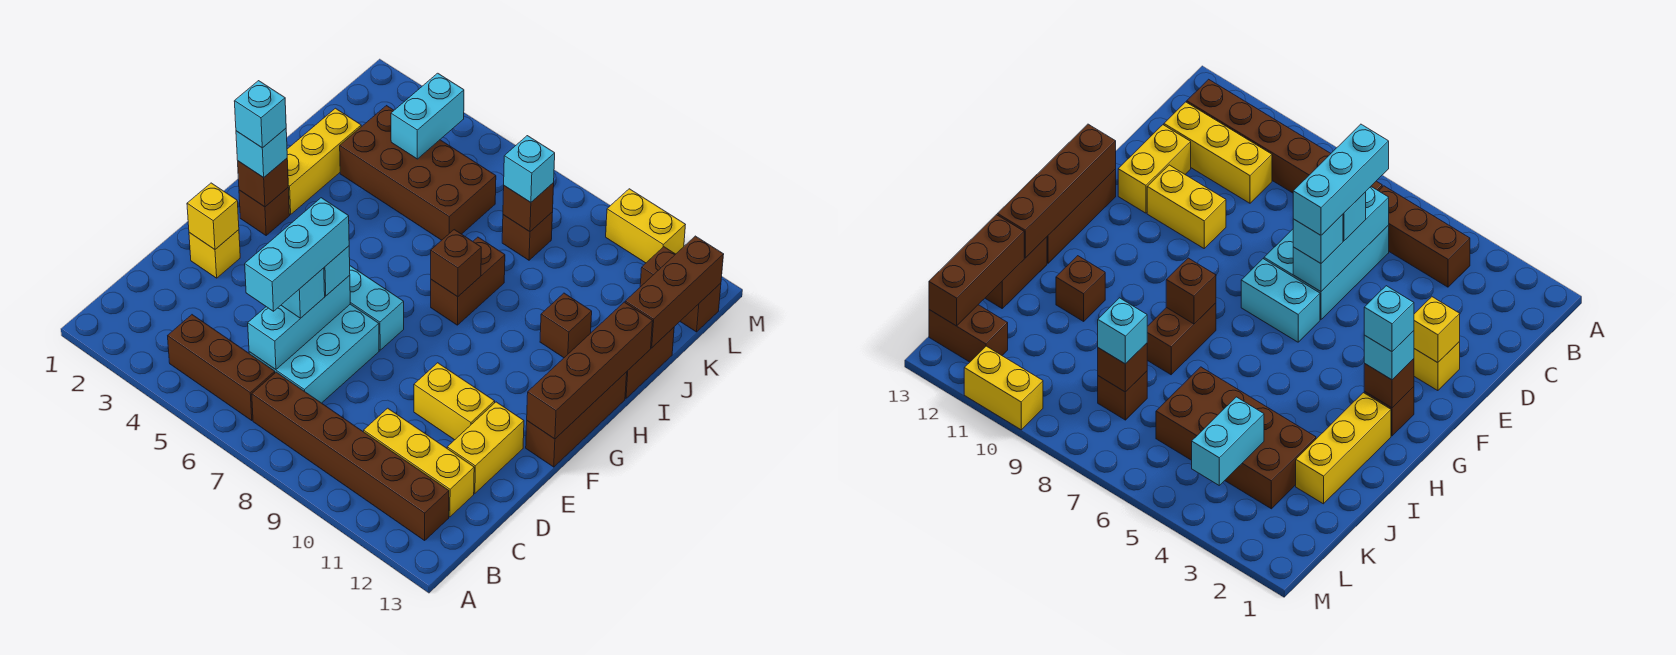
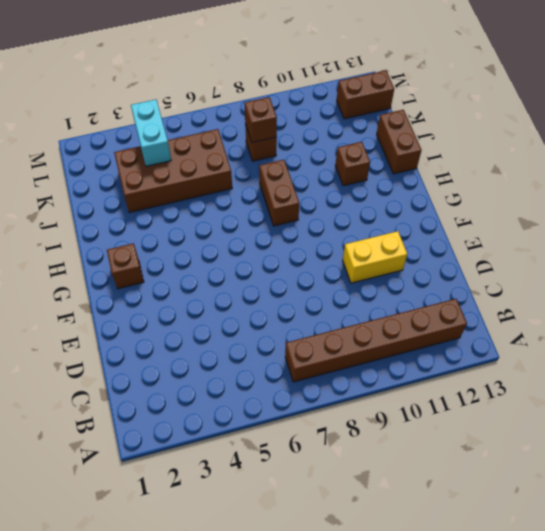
none -> brown 1x3 brick [168,315,275,420]
none -> cyan 2x3 brick [249,304,379,403]
none -> yellow 1x3 brick [364,408,474,517]
none -> yellow 1x2 brick [447,402,524,493]

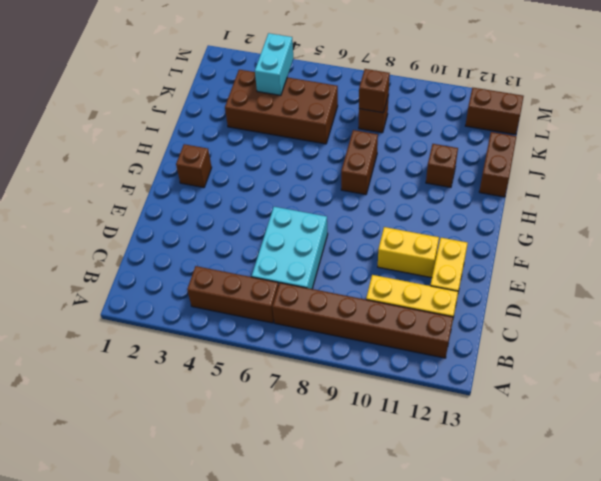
none -> yellow 1x1 brick [189,230,240,278]
none -> cyan 1x2 brick [350,266,404,350]
none -> brown 1x3 brick [526,372,627,467]
none -> yellow 1x3 brick [287,108,361,214]

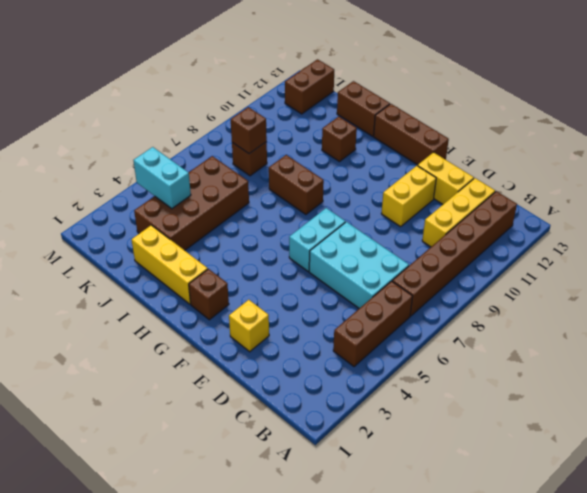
none -> yellow 1x2 brick [606,189,685,263]
none -> cyan 1x3 brick [248,275,350,370]
none -> yellow 1x1 brick [187,183,239,249]
none -> brown 1x4 brick [527,302,653,439]

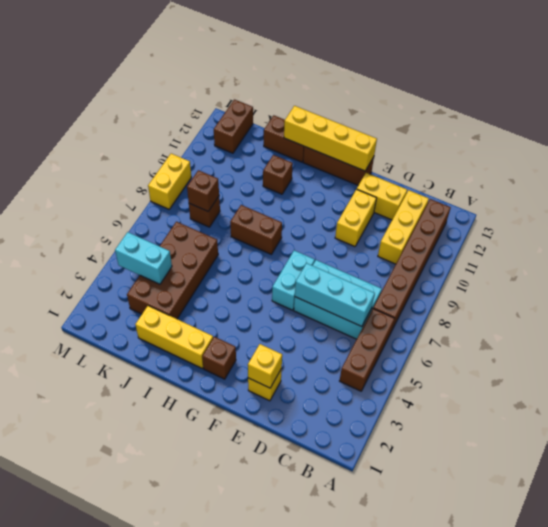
yellow 1x4 brick [284,106,377,171] -> brown 1x4 brick [527,302,653,439]
yellow 1x2 brick [148,154,191,209] -> yellow 1x2 brick moved to [606,189,685,263]
none -> brown 1x1 brick [238,158,288,207]
none -> brown 1x1 brick [431,230,481,297]
none -> brown 1x3 brick [625,236,724,348]
none -> cyan 1x1 brick [281,268,325,318]

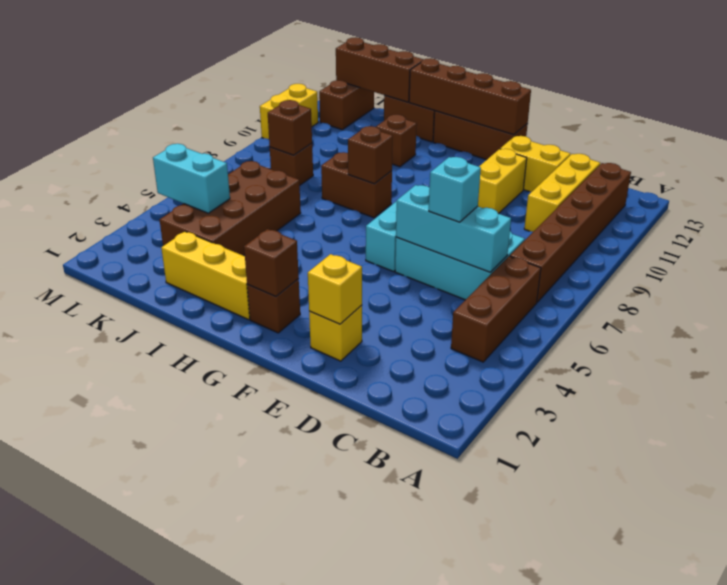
none -> cyan 1x1 brick [324,246,350,296]
none -> cyan 1x1 brick [236,129,287,178]
none -> cyan 1x1 brick [504,136,555,202]
none -> cyan 1x3 brick [245,198,349,311]

